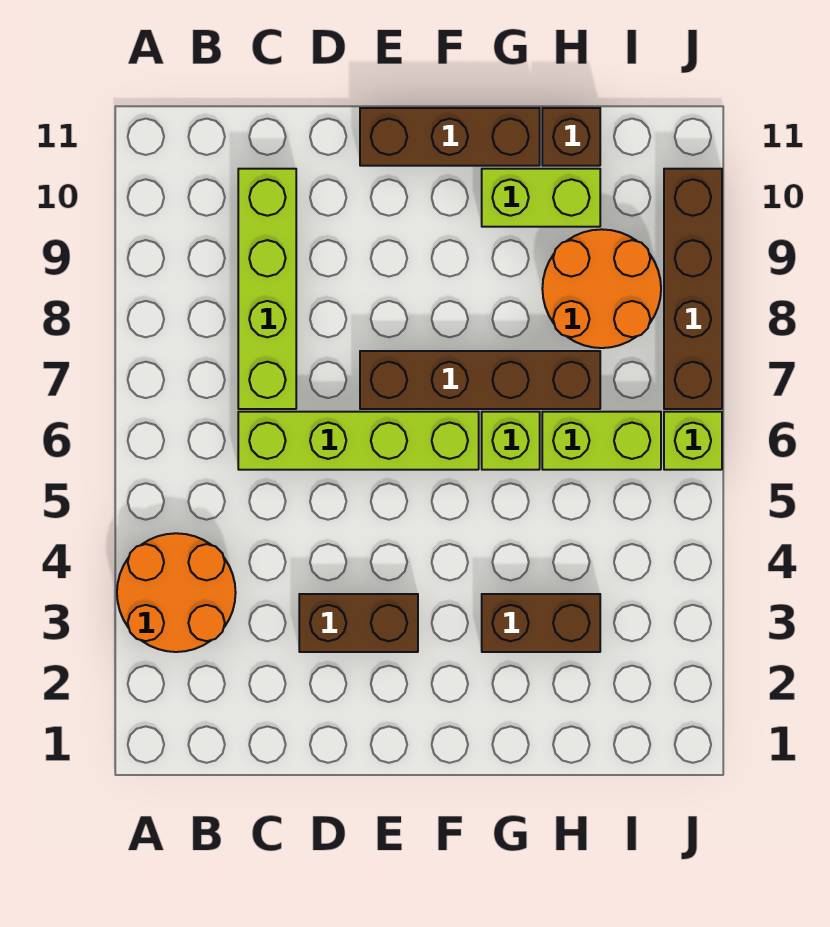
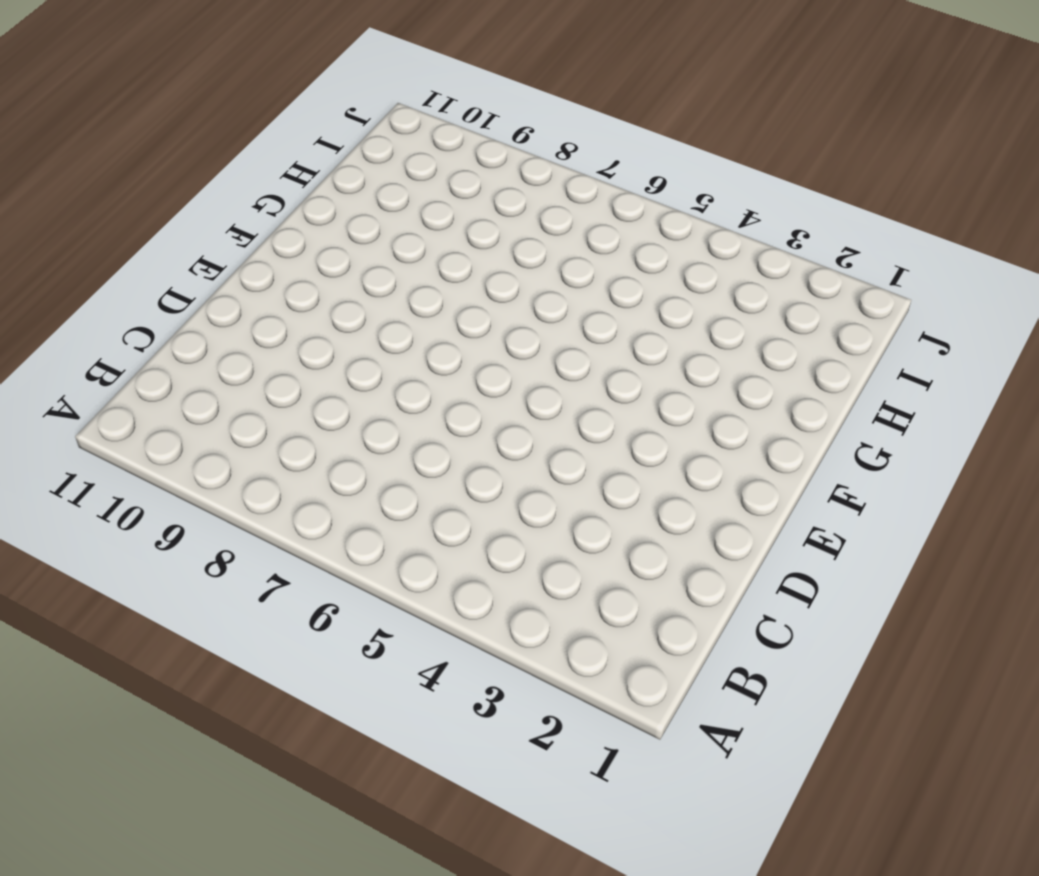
none -> orange 2x2 round brick [117,533,236,652]
none -> lime 1x4 brick [238,412,479,470]
none -> lime 1x4 brick [238,169,296,409]

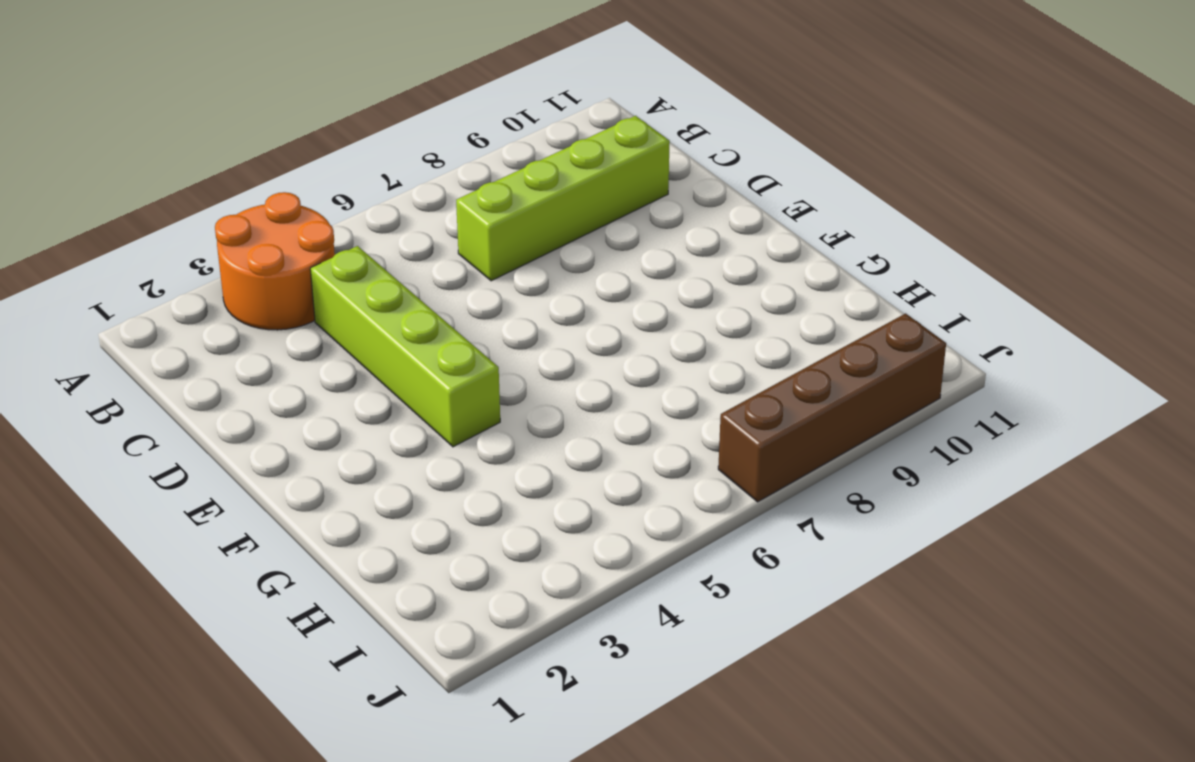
lime 1x4 brick [310,246,500,447] -> lime 1x4 brick moved to [238,412,479,470]
none -> brown 1x2 brick [299,594,418,652]
none -> brown 1x4 brick [360,351,600,409]
none -> brown 1x3 brick [360,108,540,166]

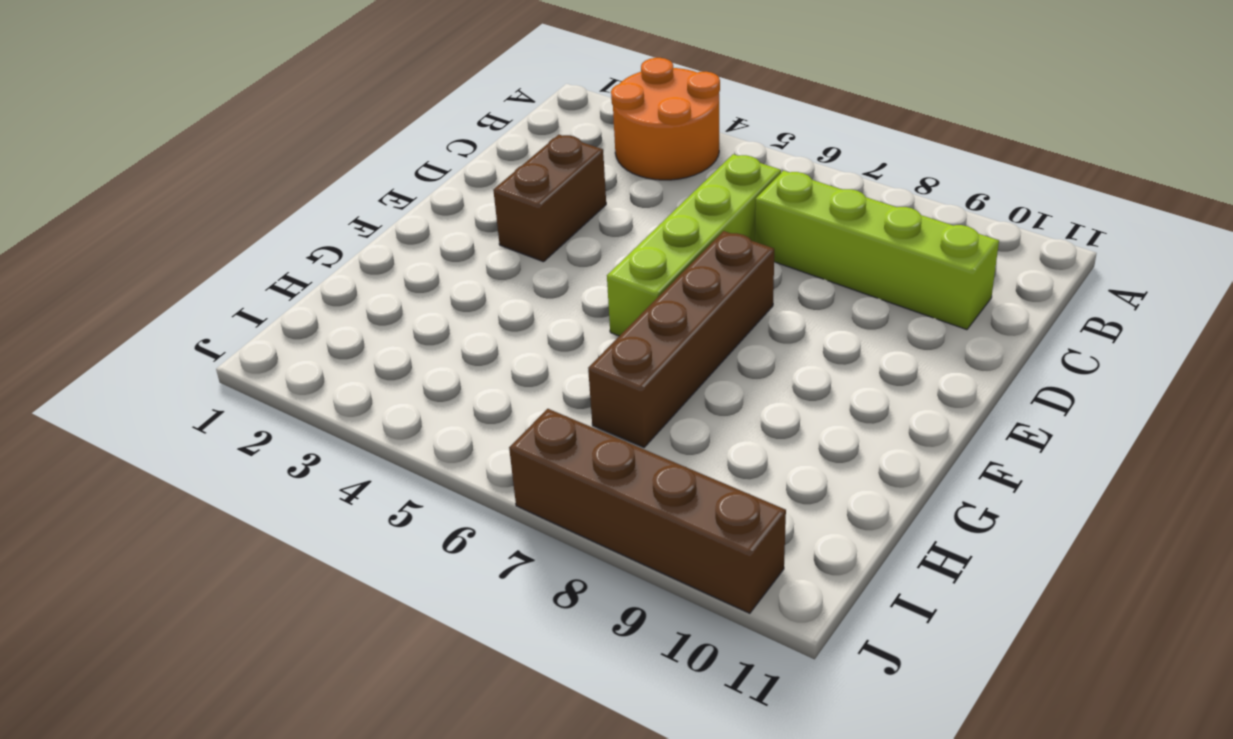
none -> brown 1x3 brick [360,108,540,166]
none -> brown 1x2 brick [482,594,600,652]
none -> lime 1x1 brick [482,412,540,470]

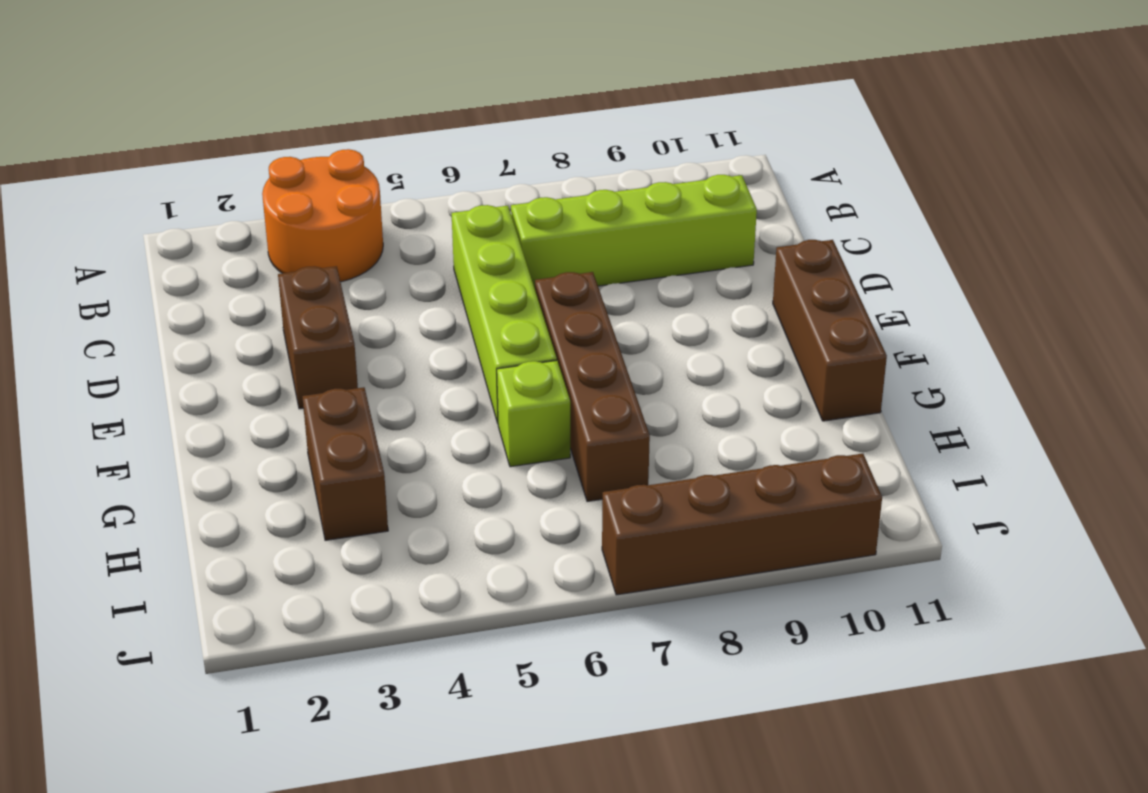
none -> lime 1x2 brick [482,169,600,227]
none -> lime 1x2 brick [542,412,661,470]
none -> orange 2x2 round brick [542,229,661,348]

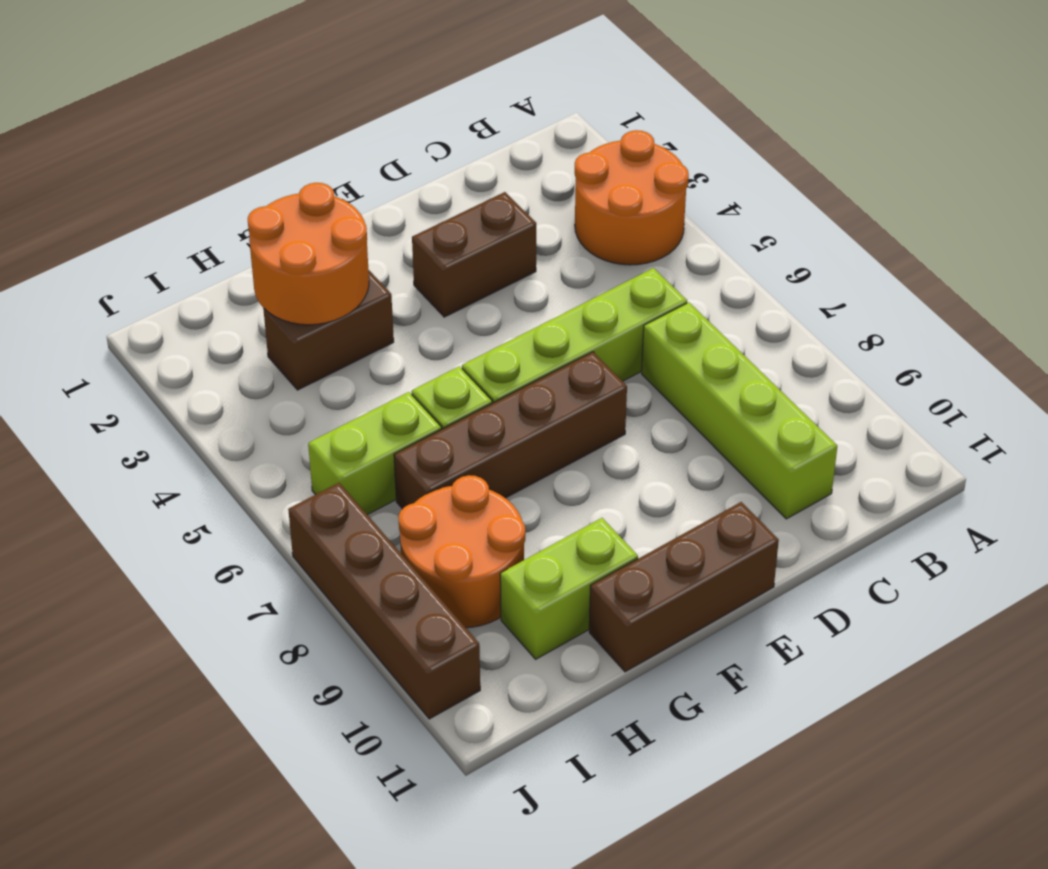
orange 2x2 round brick [248,183,369,325] -> none
none -> brown 1x1 brick [542,108,600,166]
none -> lime 1x1 brick [664,412,722,470]

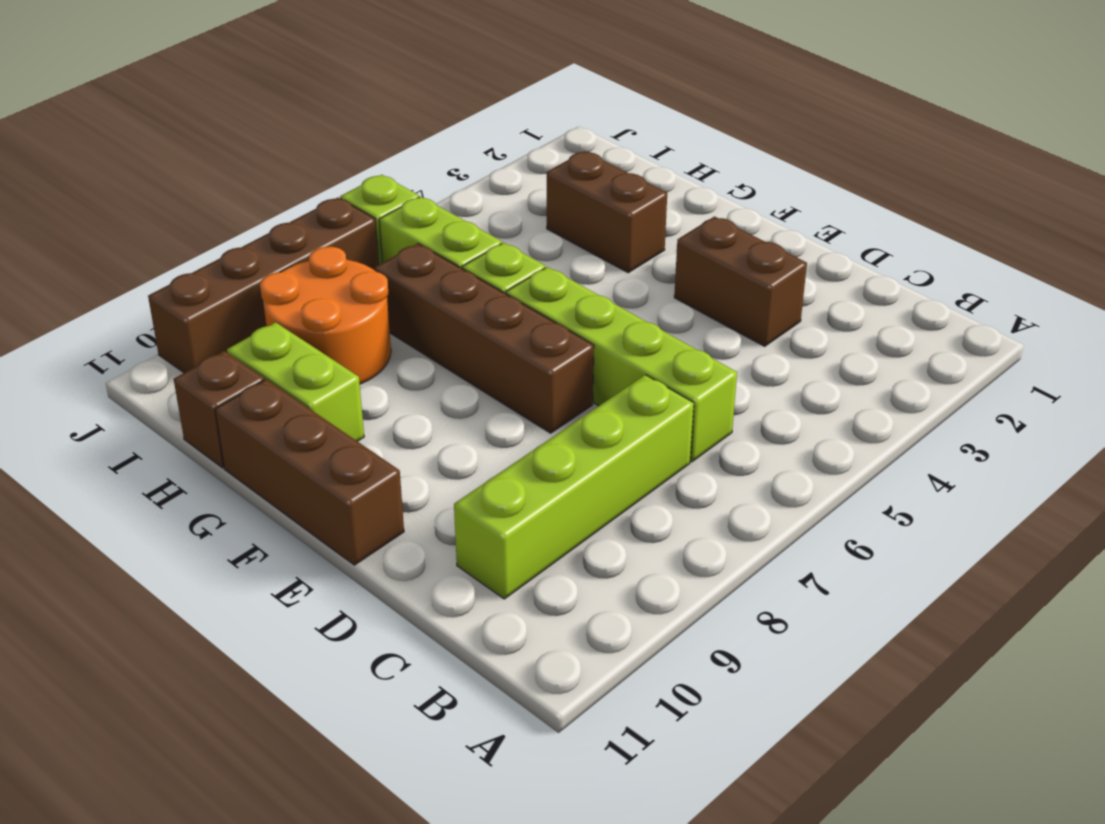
none -> orange 2x2 round brick [117,533,236,652]

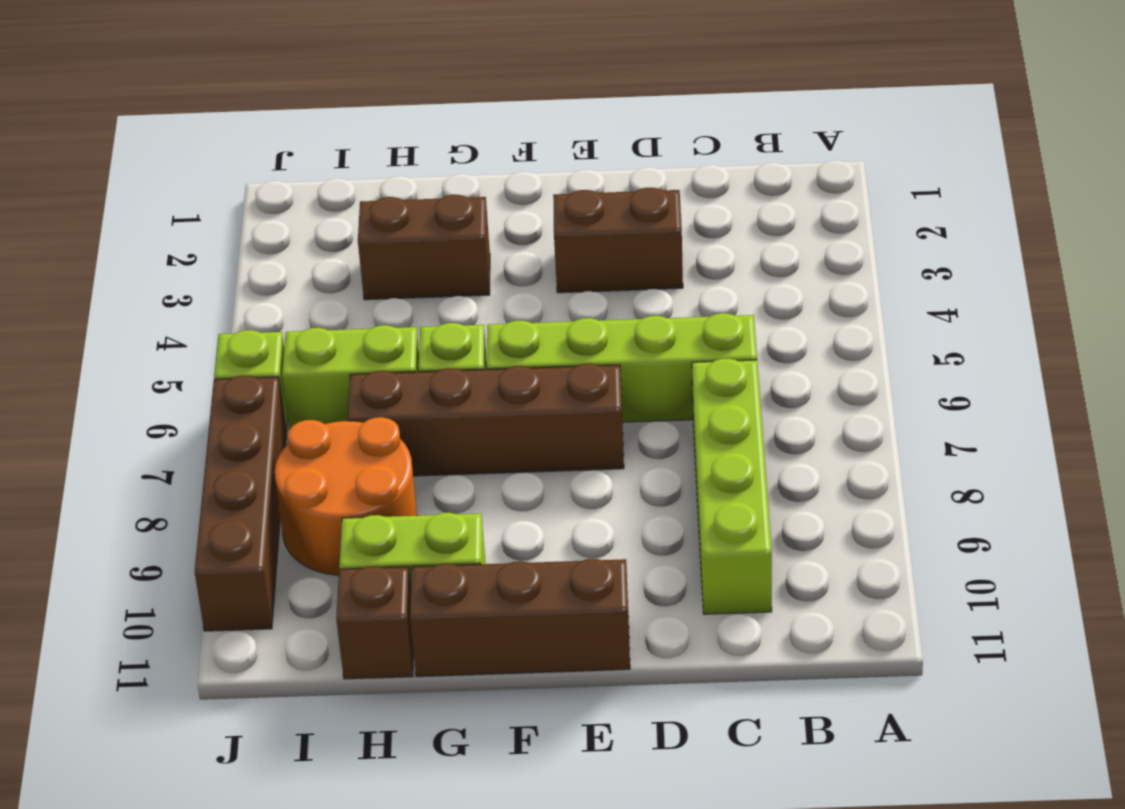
none -> orange 2x2 round brick [117,533,236,652]

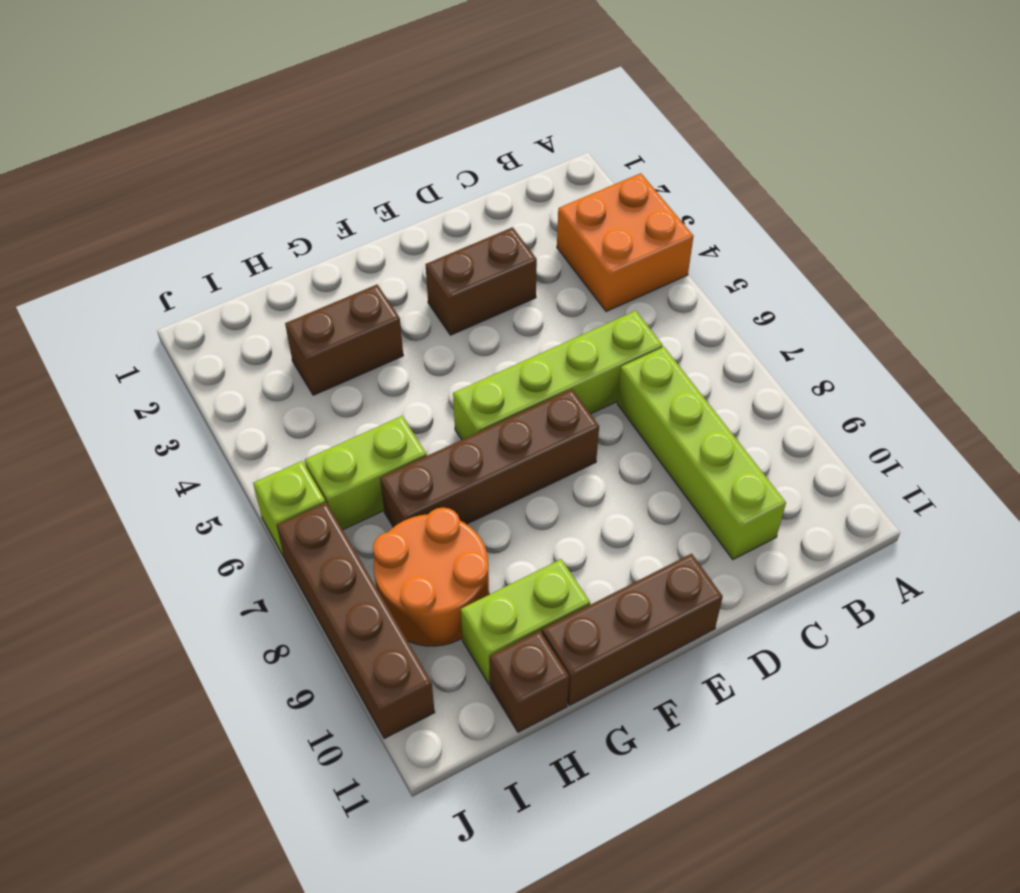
orange 2x2 brick [557,173,694,312] -> orange 2x2 round brick [117,533,236,652]
none -> lime 1x1 brick [482,412,540,470]

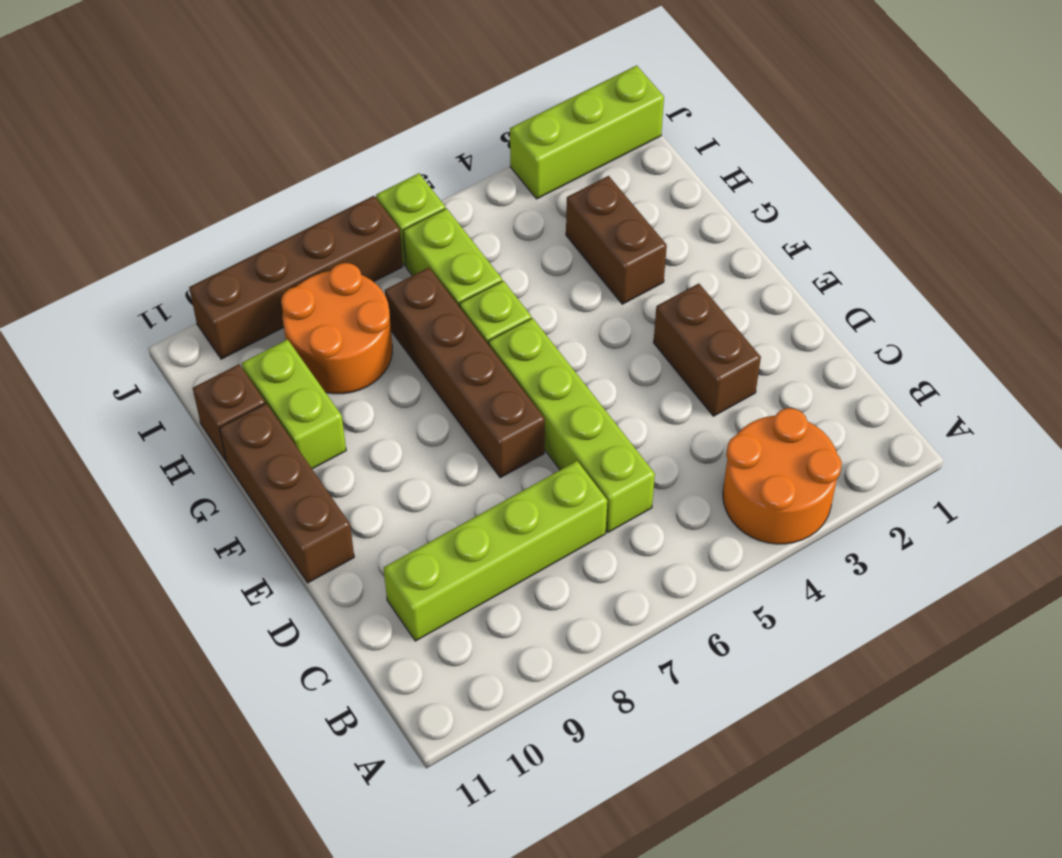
lime 1x3 brick [510,65,664,199] -> none

